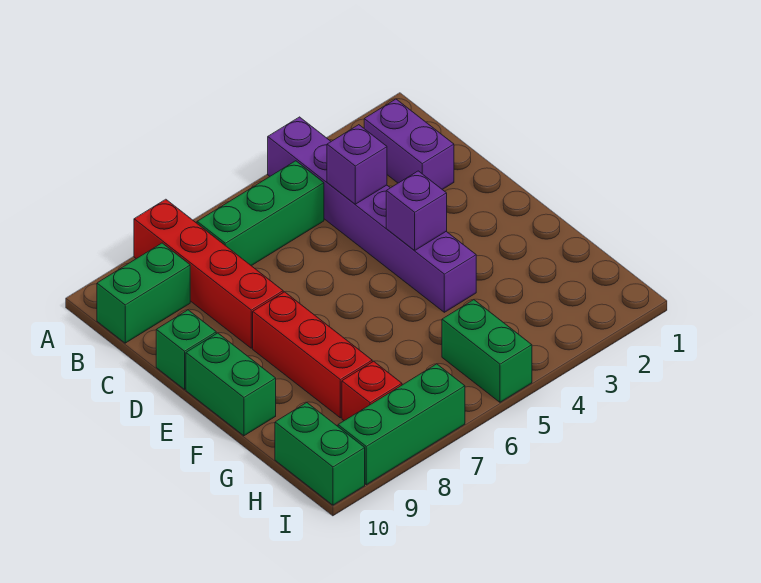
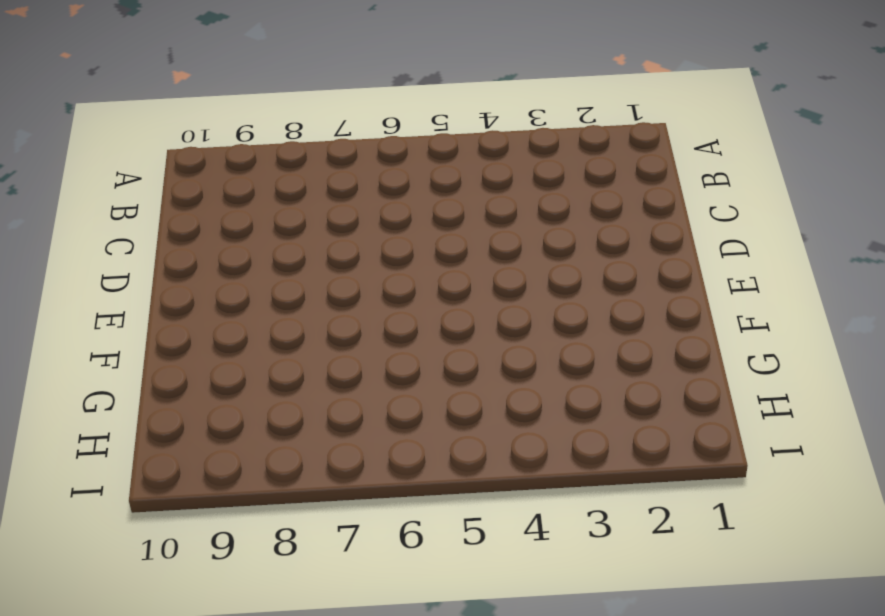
none -> purple 1x6 brick [268,117,476,312]
none -> red 1x4 brick [134,199,283,348]
none -> purple 1x2 brick [364,99,454,190]

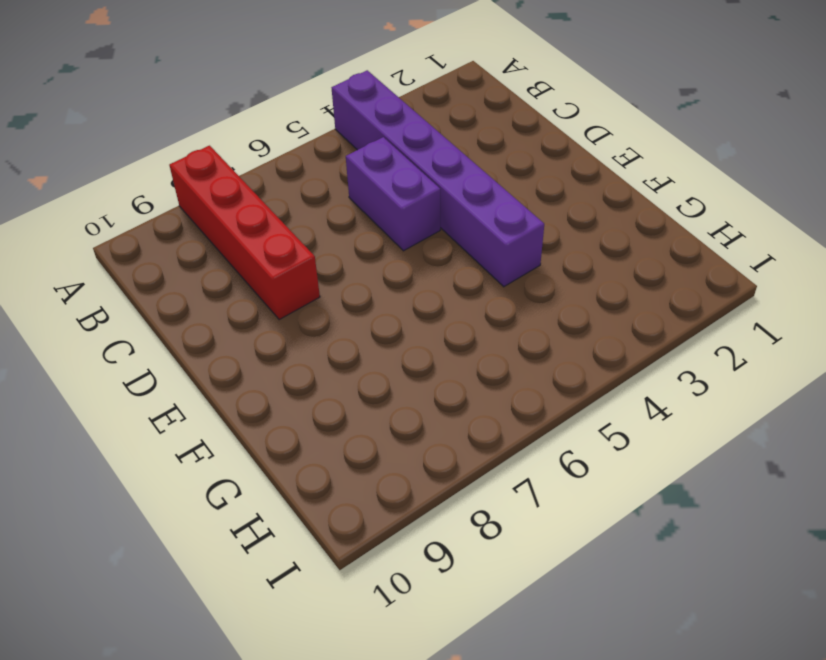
purple 1x2 brick [346,137,440,251] -> purple 1x2 brick moved to [364,99,454,190]
none -> green 1x3 brick [197,161,324,266]
none -> green 1x2 brick [97,243,190,343]
none -> green 1x1 brick [156,310,216,389]

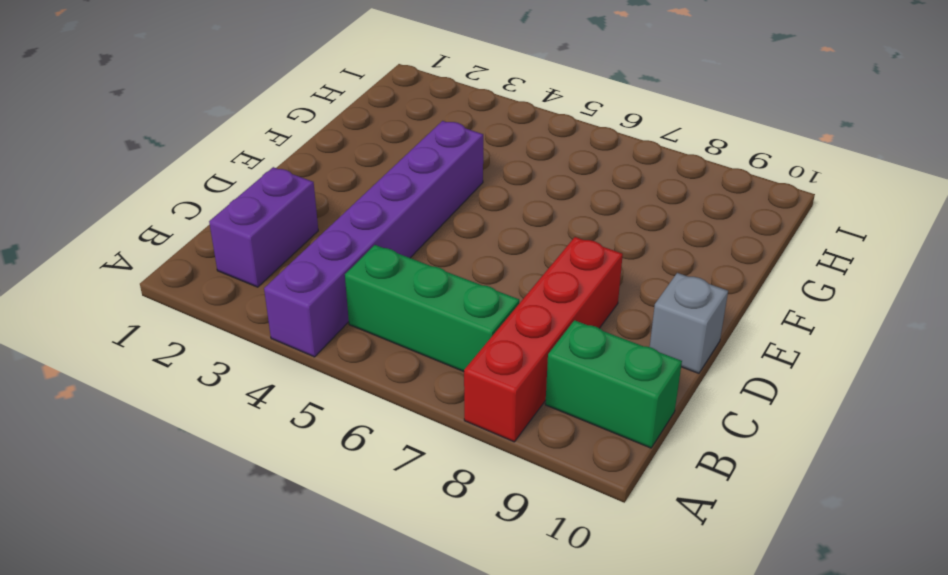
grey 1x1 brick [650,273,728,373] -> green 1x1 brick [156,310,216,389]
none -> red 1x3 brick [253,292,372,418]
none -> green 1x2 brick [186,333,276,436]
none -> green 1x2 brick [442,300,532,402]

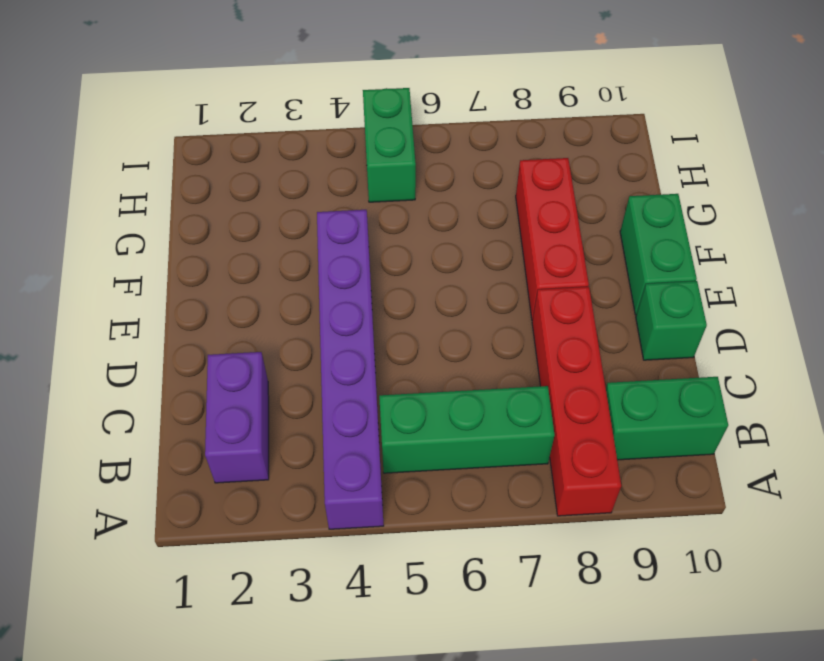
none -> red 1x1 brick [342,361,402,421]
none -> green 1x2 brick [275,402,365,505]
none -> green 1x3 brick [338,364,465,485]

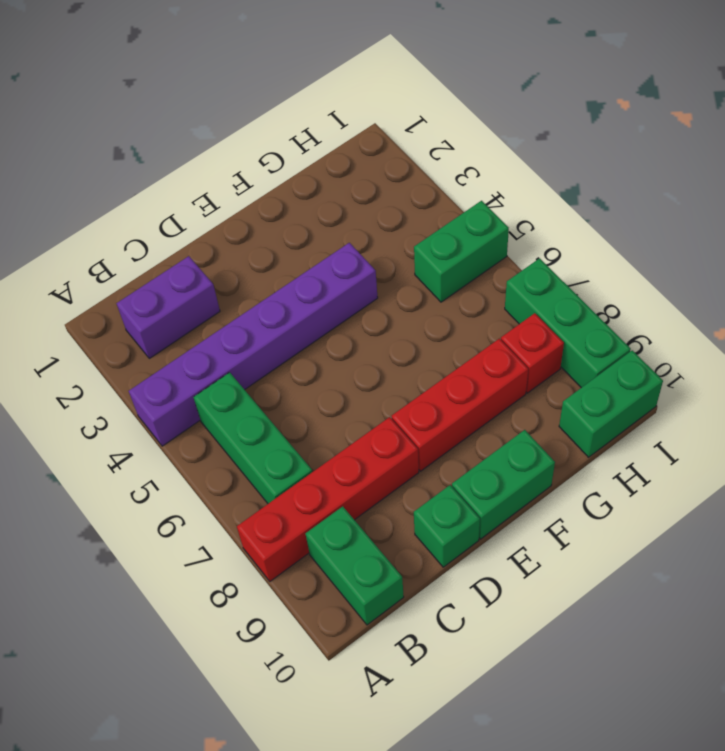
none -> purple 1x1 brick [327,125,387,204]
none -> purple 1x1 brick [386,171,447,251]

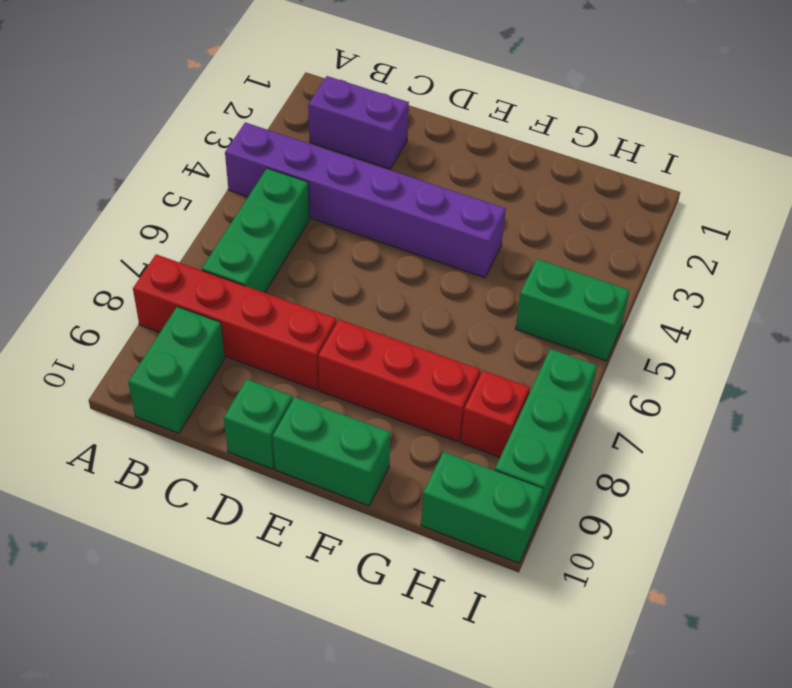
none -> purple 1x1 brick [327,125,387,204]
none -> purple 1x1 brick [386,171,447,251]

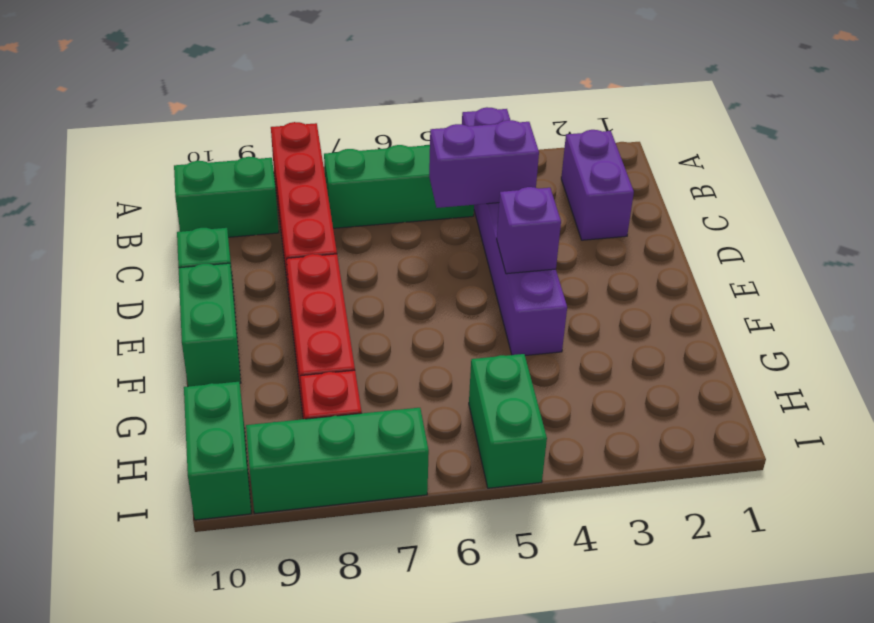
purple 1x2 brick [429,120,539,208] -> purple 1x1 brick [327,125,387,204]

